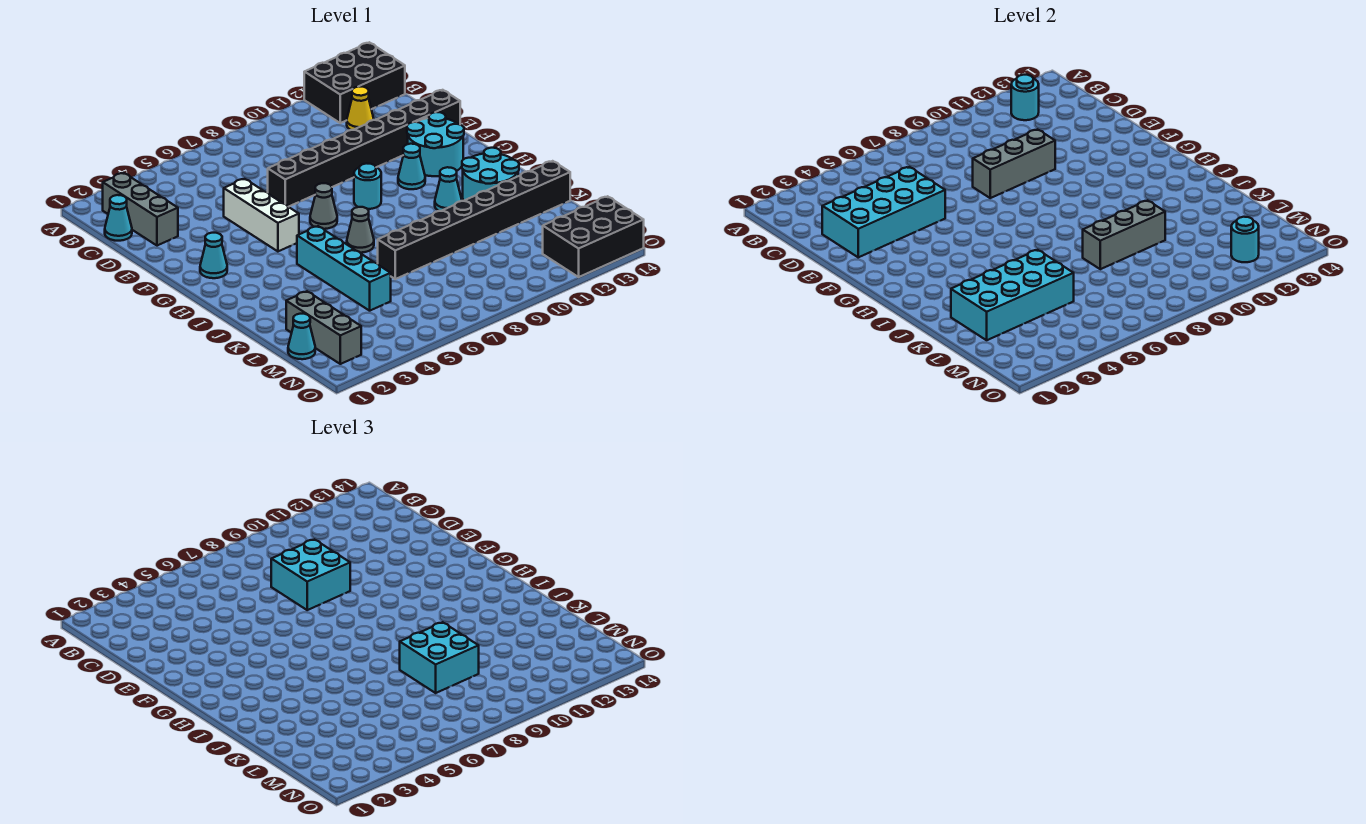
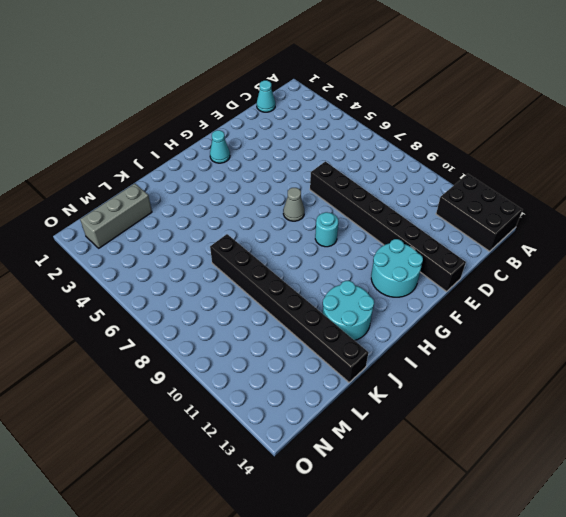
none -> grey 1x3 brick [102,173,178,246]
none -> yellow 1x1 cone [347,86,374,130]
none -> white 1x3 brick [224,179,299,251]

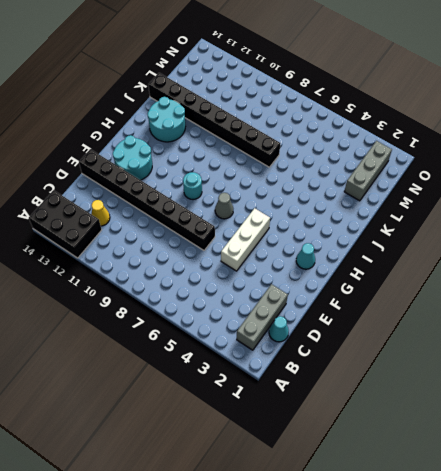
none -> cyan 1x1 cone [398,144,425,189]
none -> cyan 1x4 brick [297,226,391,311]
none -> grey 1x1 cone [347,207,374,253]

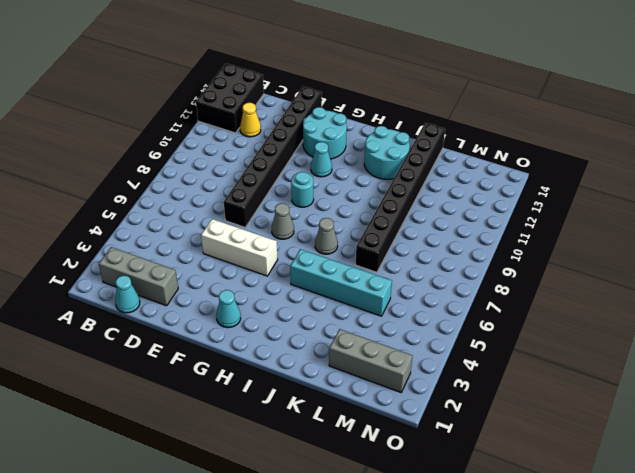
none -> cyan 1x1 cone [435,167,462,211]
none -> cyan 1x1 cone [288,314,315,359]
none -> black 2x3 brick [543,196,644,277]

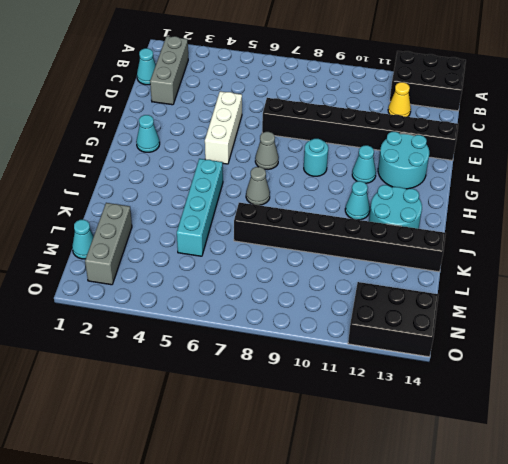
none -> cyan 1x1 round brick [1011,75,1039,120]
none -> cyan 2x4 brick [822,167,945,257]
none -> grey 1x3 brick [973,129,1055,198]

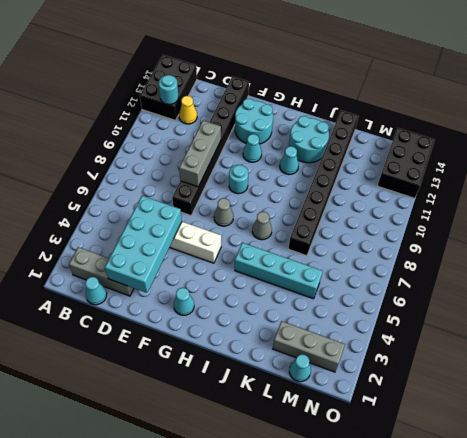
none -> cyan 2x4 brick [951,250,1074,340]
none -> grey 1x3 brick [1083,200,1165,269]
none -> cyan 1x1 round brick [1231,217,1259,262]

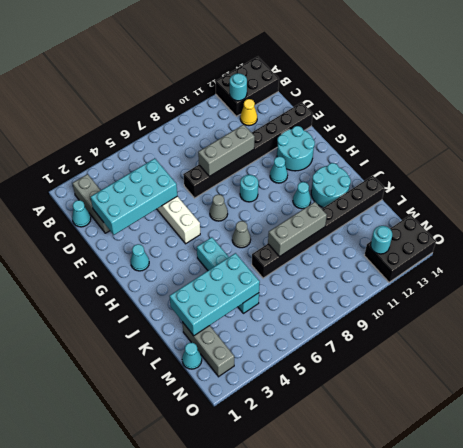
none -> cyan 2x2 brick [271,539,350,610]
none -> cyan 2x2 brick [400,622,479,693]

